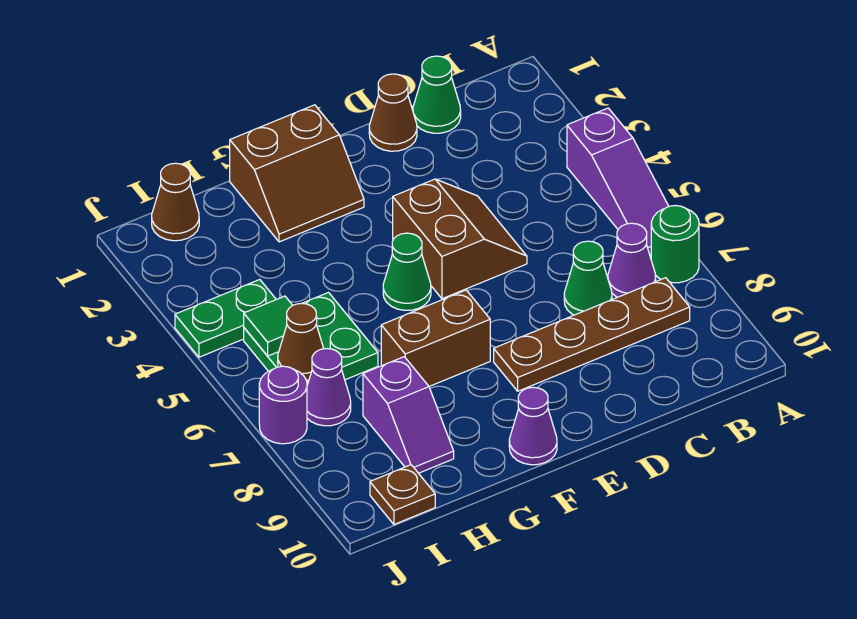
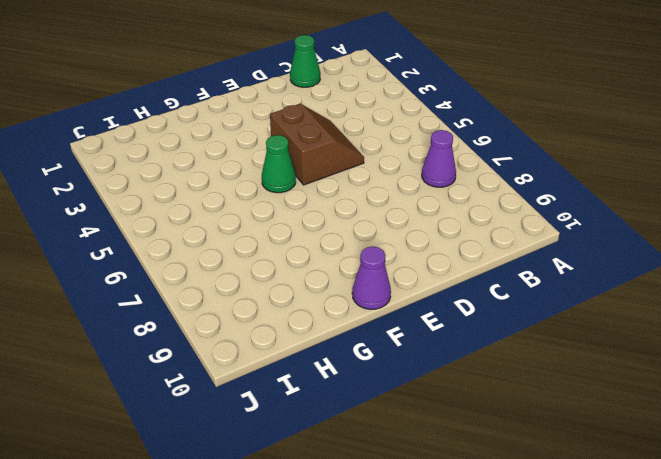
none -> purple 1x3 slope [567,108,669,254]
none -> green 1x1 round brick [651,205,699,283]
none -> brown 1x4 plate [494,278,690,391]

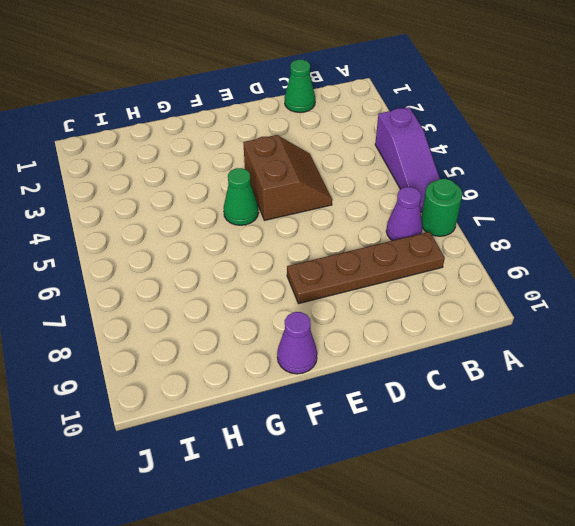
none -> green 1x1 cone [564,241,612,315]
none -> brown 1x1 cone [369,74,417,151]
none -> brown 2x2 slope [230,105,364,242]

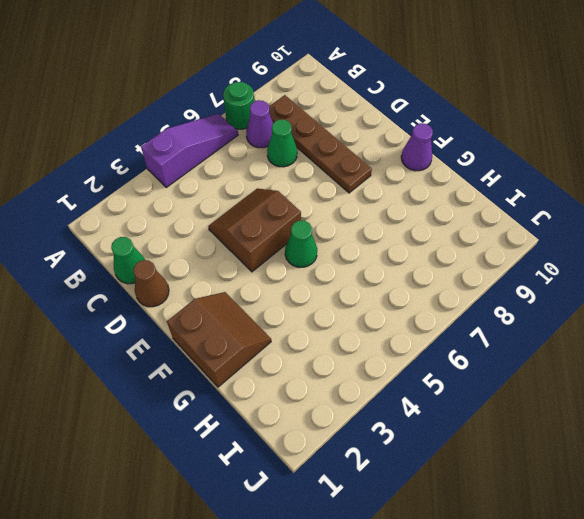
none -> brown 1x2 brick [381,290,490,386]
none -> green 2x2 plate [244,293,378,385]
none -> purple 1x2 slope [363,357,454,473]

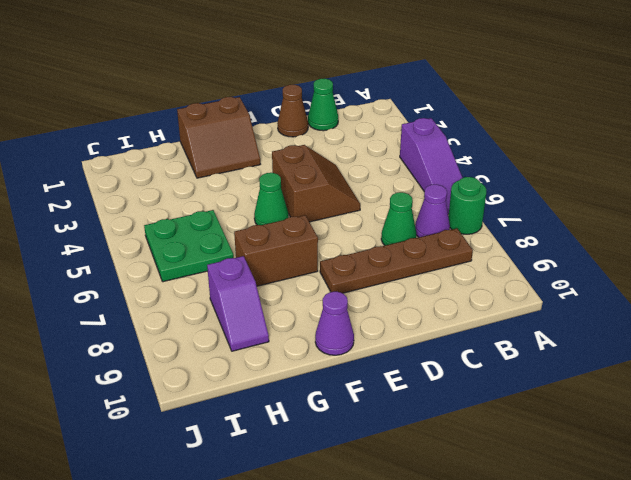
none -> brown 1x1 cone [152,163,199,241]
none -> green 1x2 plate [175,280,276,357]
none -> purple 1x1 cone [307,349,351,426]

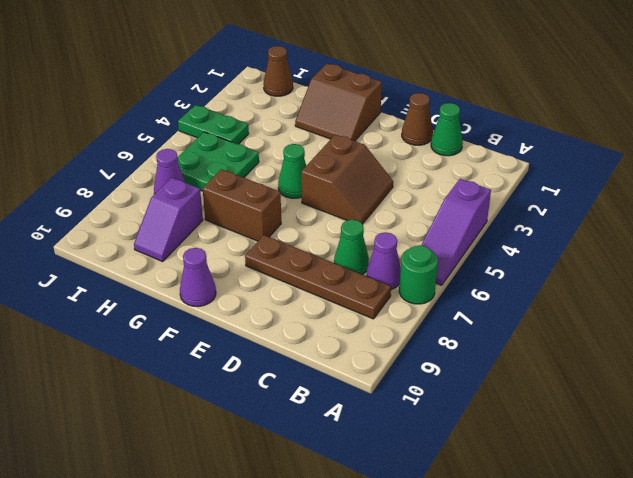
none -> brown 1x1 plate [370,465,435,524]
none -> purple 1x1 round brick [259,366,307,444]
none -> green 1x1 tile [244,296,293,356]

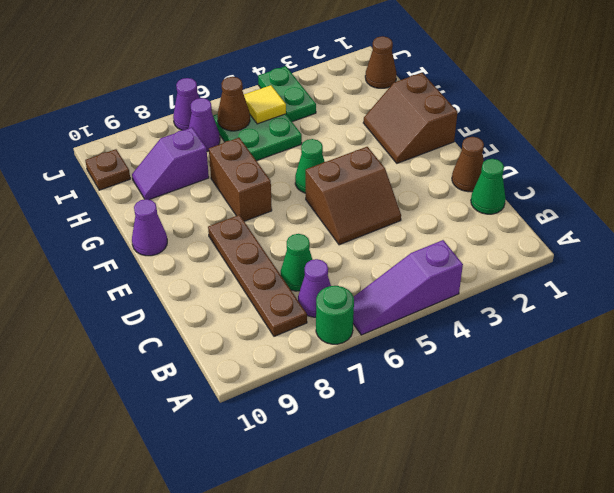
yellow 1x1 tile [244,85,286,124] -> green 1x1 tile [244,296,293,356]
purple 1x1 cone [173,78,199,130] -> purple 1x1 round brick [259,366,307,444]

